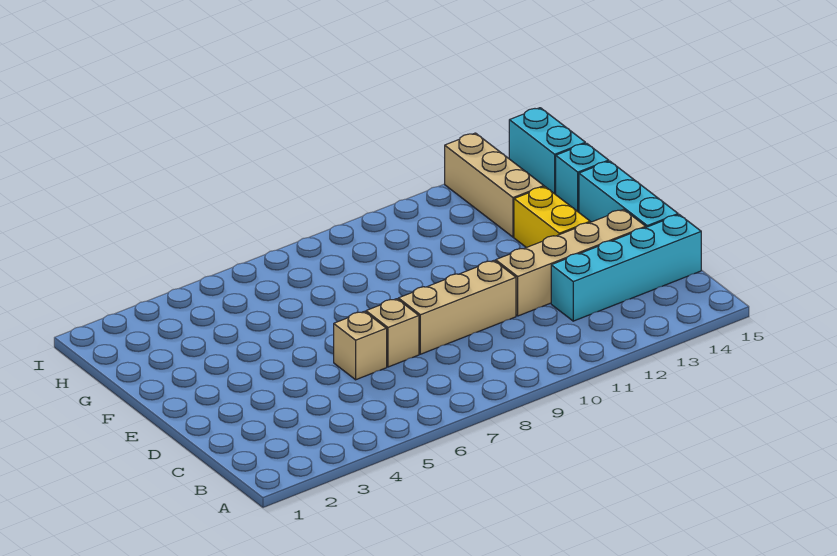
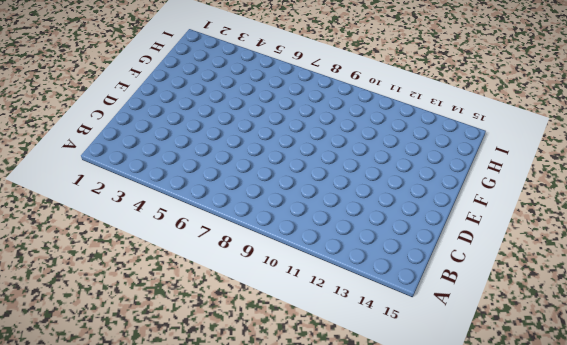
none -> cyan 1x4 brick [551,215,701,321]
none -> tan 1x1 brick [334,311,387,380]

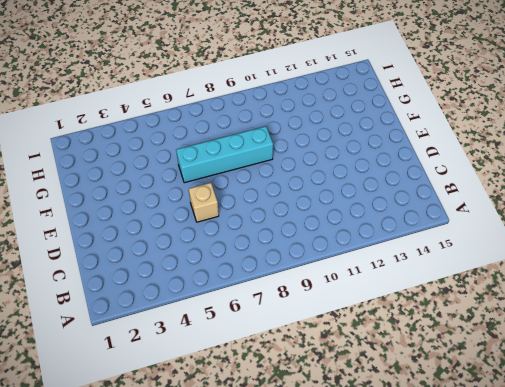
cyan 1x4 brick [176,126,273,183] -> cyan 1x4 brick moved to [551,215,701,321]
none -> tan 1x1 brick [366,299,419,367]
none -> tan 1x3 brick [398,261,516,354]

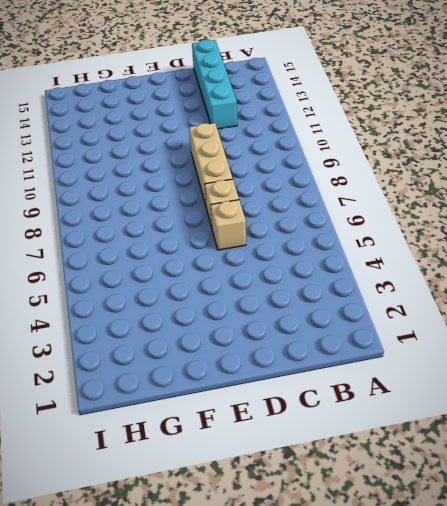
none -> tan 1x4 brick [496,209,646,316]
none -> cyan 1x3 brick [579,161,678,227]

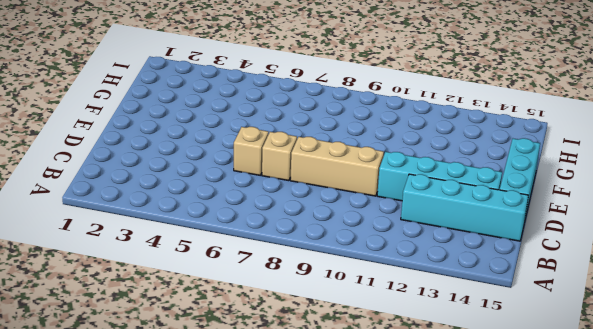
cyan 1x4 brick [377,152,502,201] -> tan 1x4 brick [496,209,646,316]
none -> yellow 1x2 brick [514,187,590,248]
none -> tan 1x3 brick [445,133,544,237]

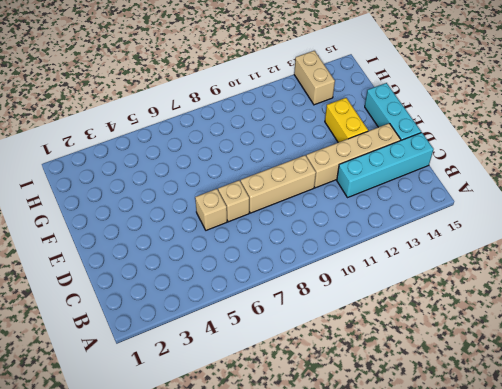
tan 1x2 brick [294,51,335,105] -> tan 1x3 brick [445,133,544,237]
none -> cyan 1x1 brick [556,143,609,212]
none -> cyan 1x2 brick [509,108,585,194]

